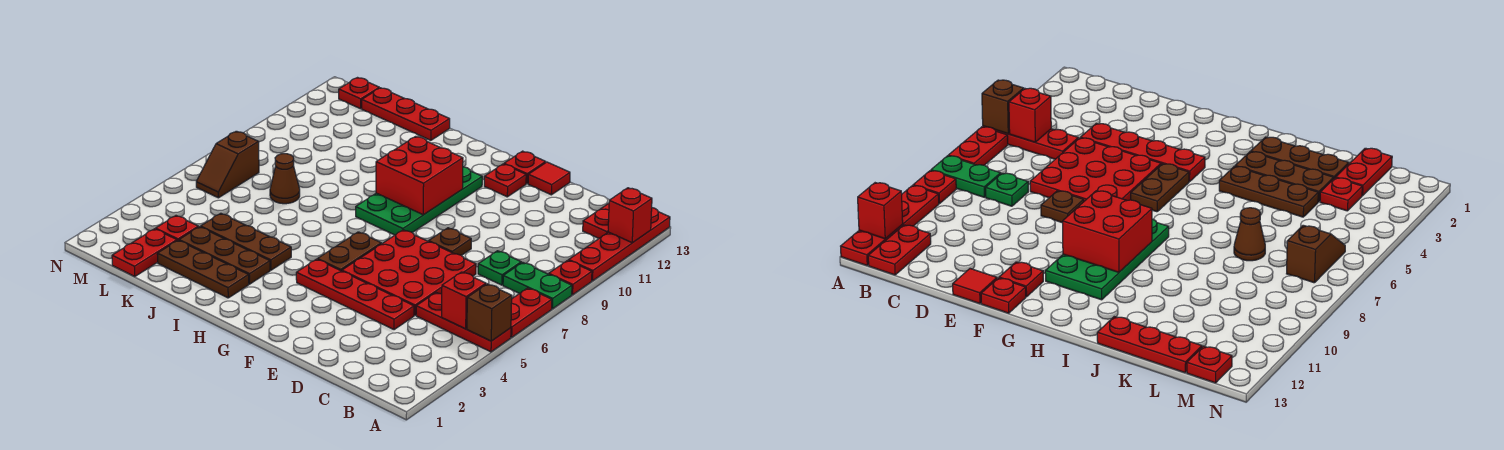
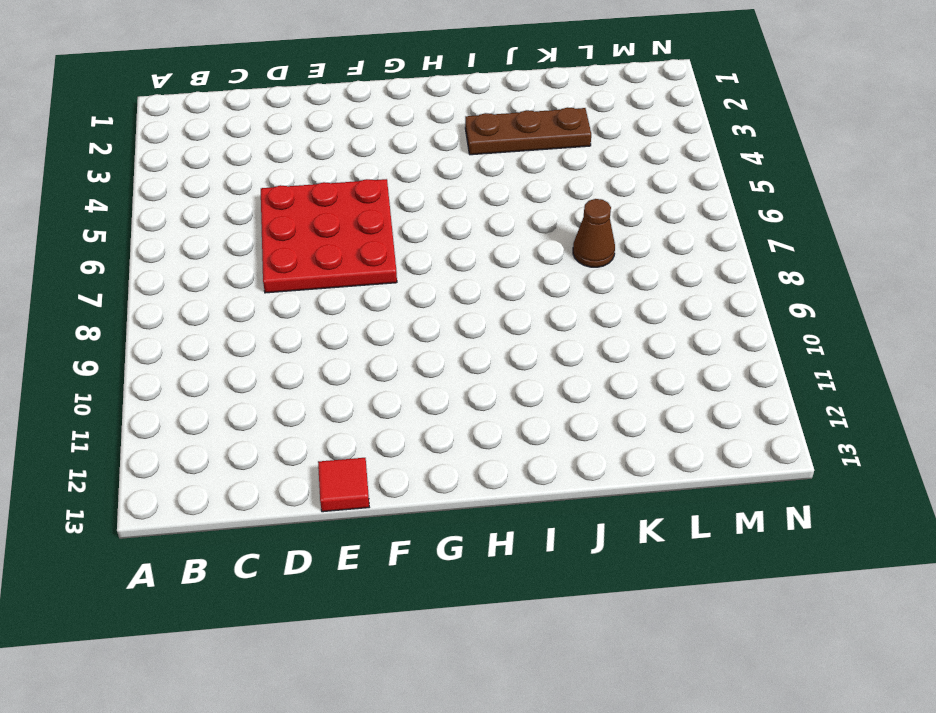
none -> red 1x3 plate [416,292,511,352]
none -> red 1x2 plate [511,288,552,337]
none -> green 1x2 plate [503,262,572,309]

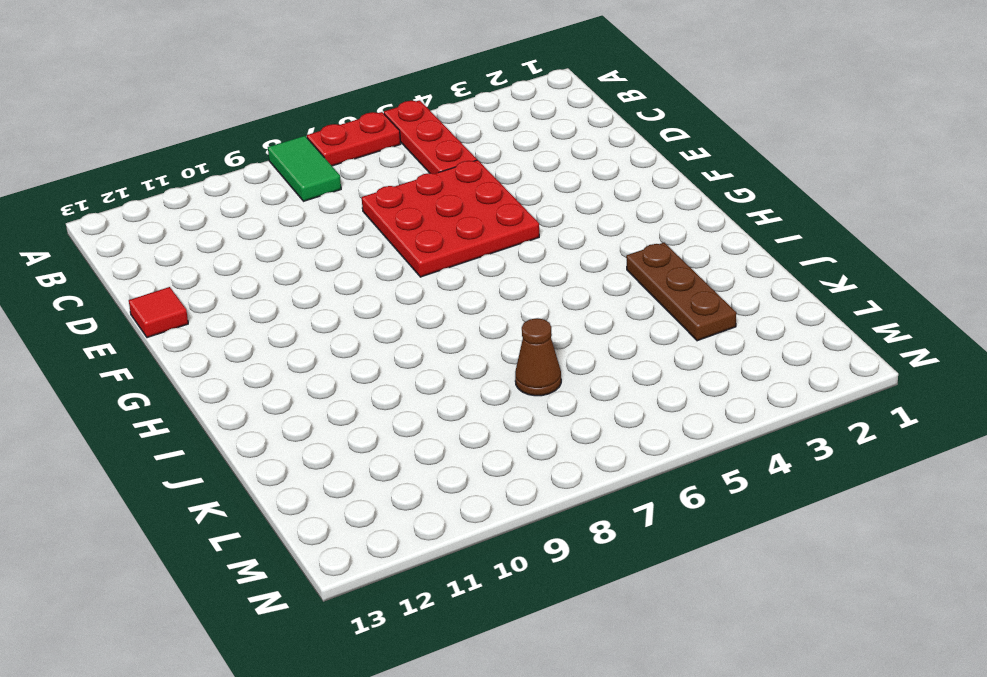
green 1x2 tile [268,136,341,201] -> green 1x2 plate [503,262,572,309]
none -> red 1x1 plate [549,260,592,295]
none -> red 1x4 plate [569,208,670,281]
none -> red 1x2 plate [583,203,609,238]

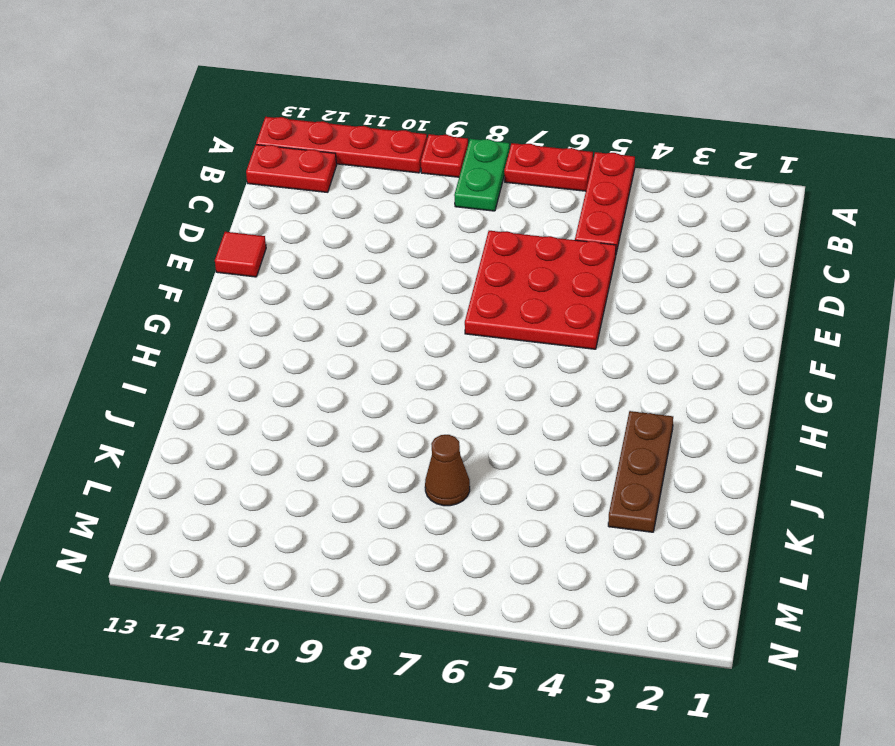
none -> green 1x1 plate [478,251,521,285]
none -> red 1x4 plate [296,259,414,330]
none -> brown 1x1 plate [429,228,471,255]

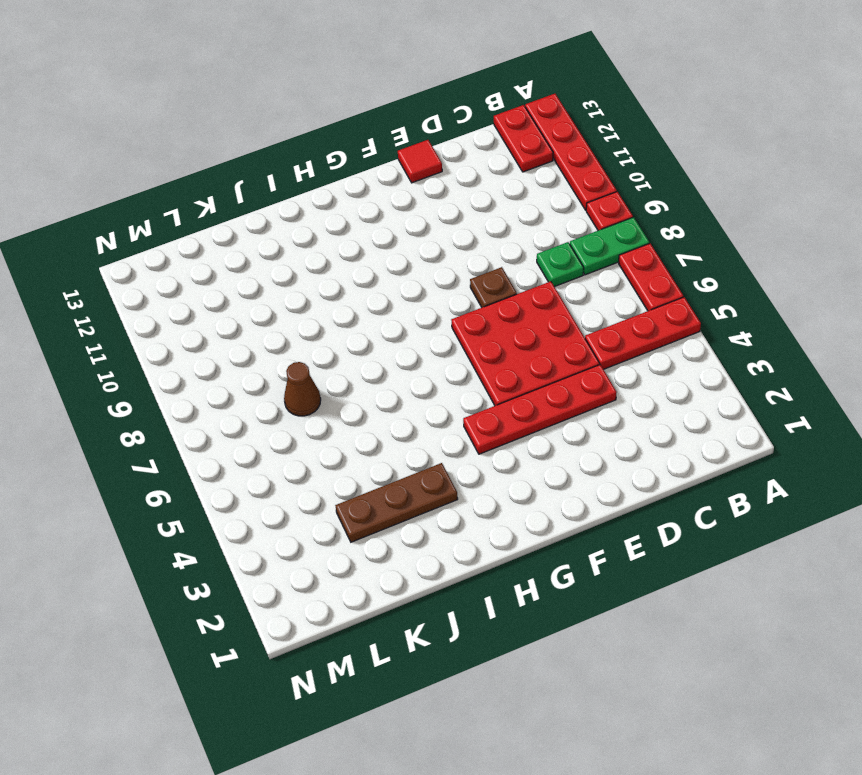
none -> red 1x1 plate [484,164,526,197]
none -> red 1x1 plate [504,151,546,184]
none -> brown 1x2 plate [318,232,381,271]

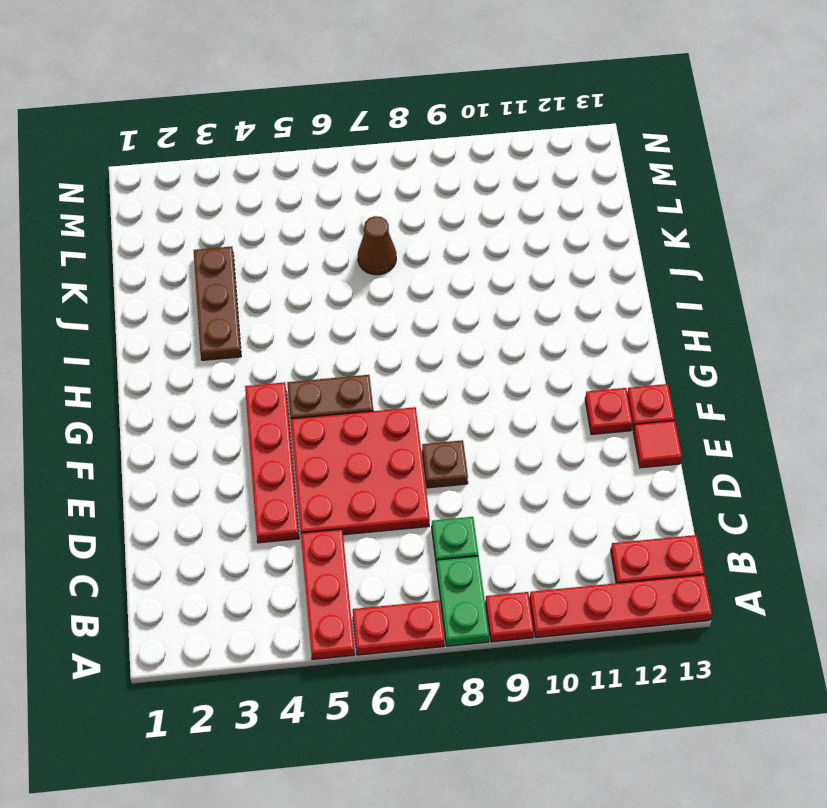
none -> green 2x4 plate [356,167,482,235]
none -> brown 1x3 plate [157,240,249,298]
none -> brown 1x3 plate [201,213,291,270]

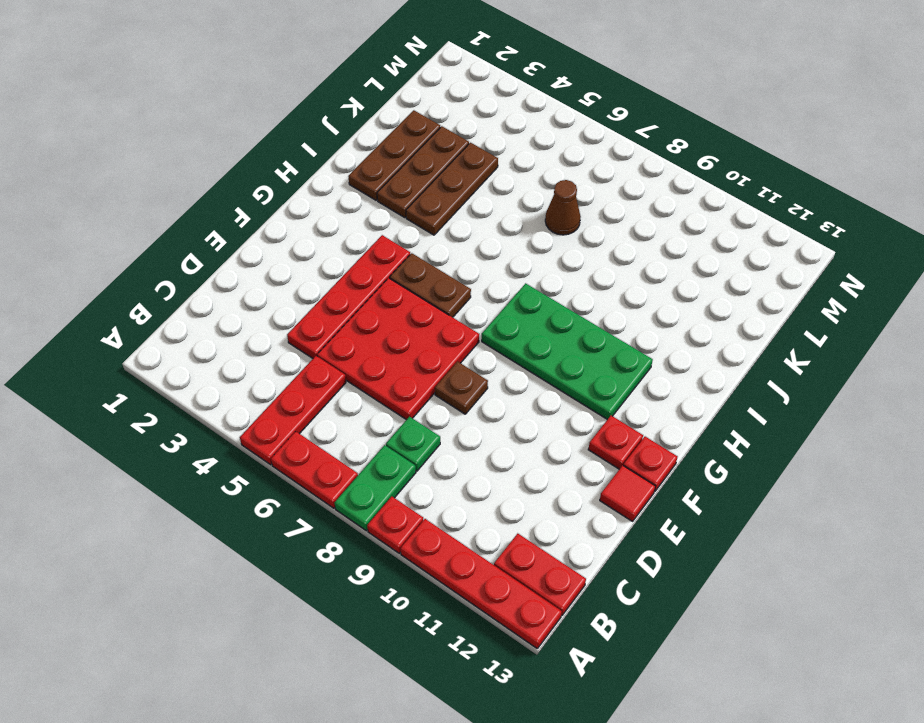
none -> red 1x3 plate [362,88,450,140]
none -> red 1x2 plate [112,229,177,277]
none -> red 1x1 plate [156,216,198,241]

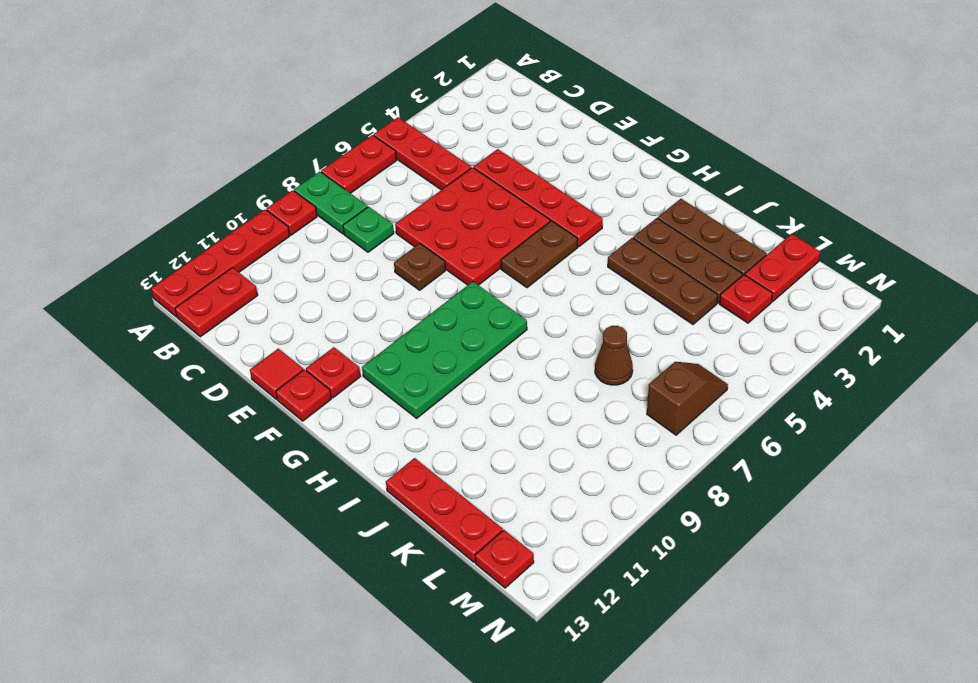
none -> brown 1x1 brick [467,284,512,341]
none -> red 1x1 brick [608,188,652,243]
none -> red 1x1 brick [442,272,486,329]

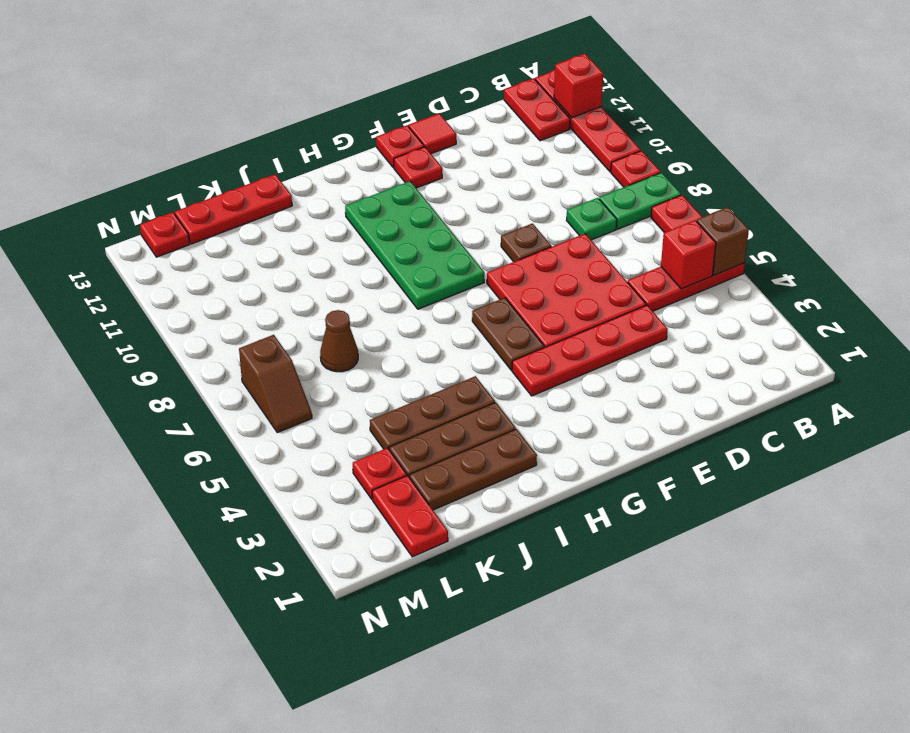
none -> red 2x2 brick [376,136,463,215]

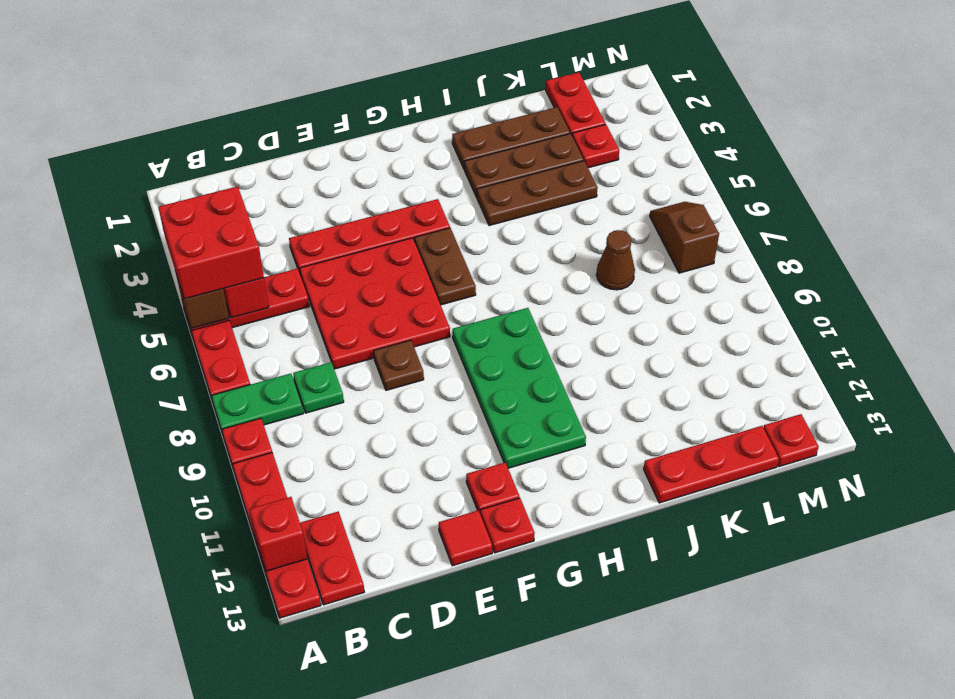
red 2x2 brick [158,186,264,299] -> red 2x2 brick moved to [376,136,463,215]

